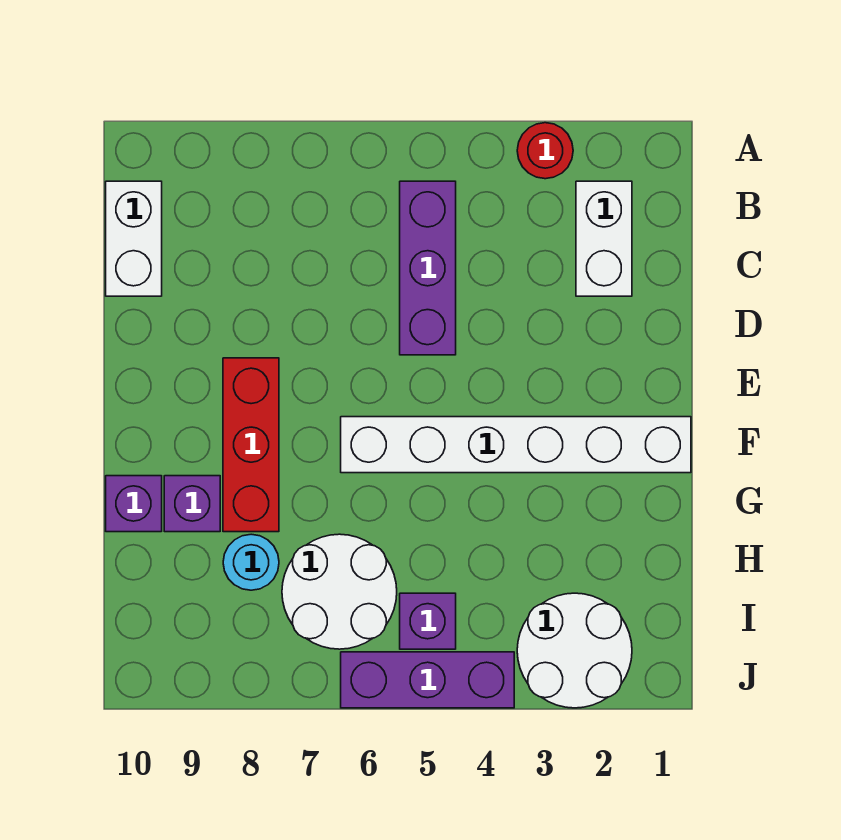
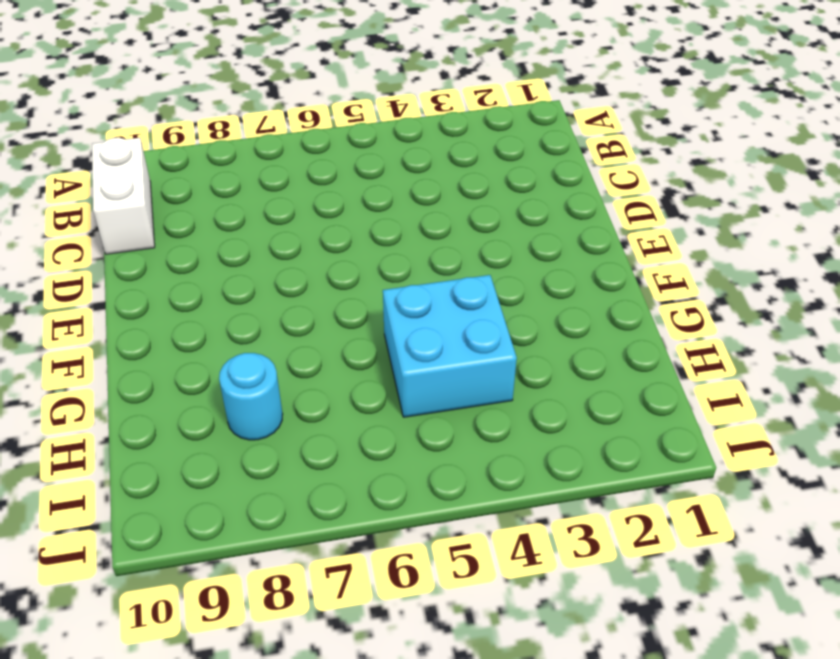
cyan 2x2 brick [383,275,517,417] -> none
none -> red 1x1 round brick [517,123,573,179]
none -> white 1x2 brick [576,181,632,296]
none -> purple 1x3 brick [400,181,456,355]

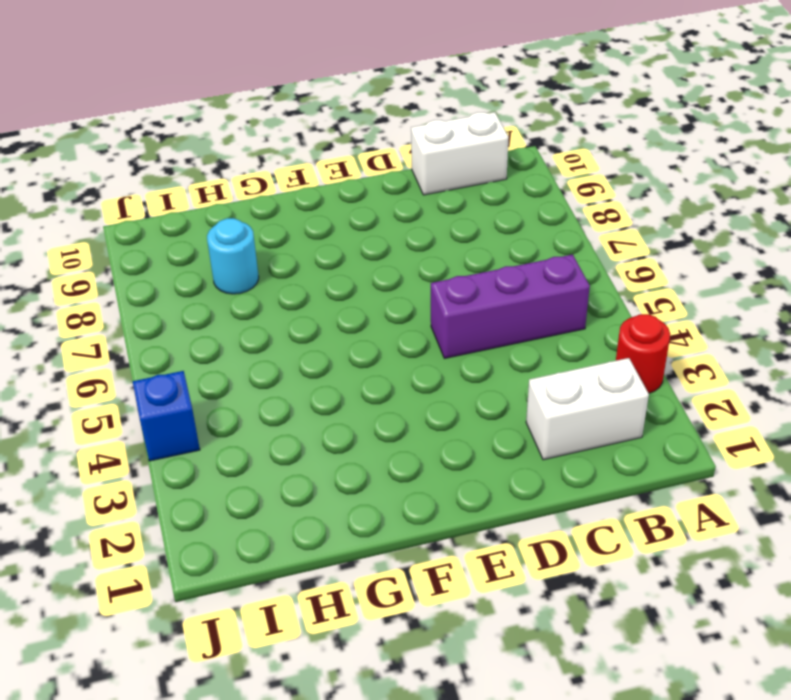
blue 1x1 brick [133,371,200,461] -> purple 1x3 brick [341,652,514,708]
none -> red 1x3 brick [223,358,279,532]
none -> white 1x6 brick [341,417,691,473]
none -> purple 1x1 brick [164,476,220,532]

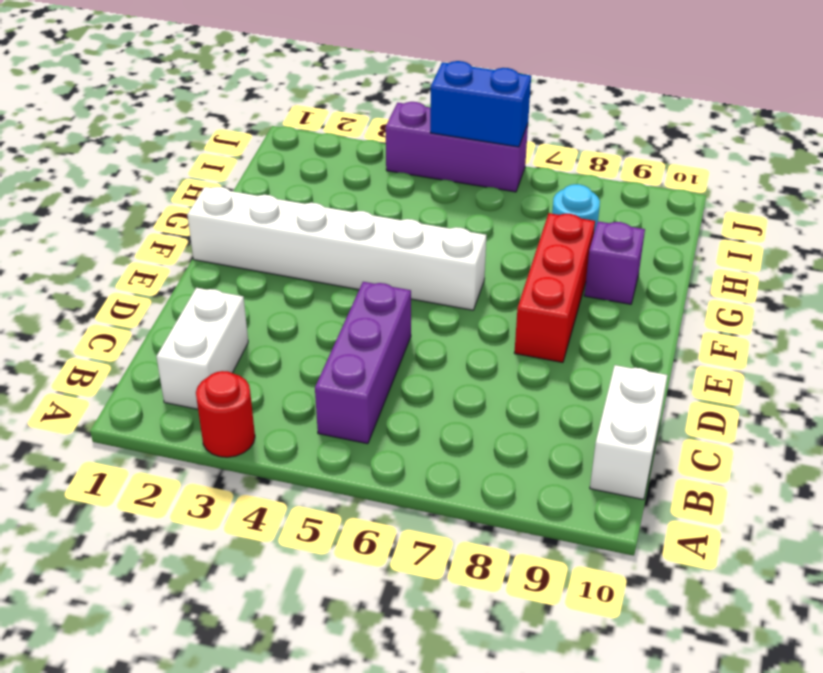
blue 1x2 brick [430,61,531,147] -> none
none -> purple 1x1 brick [106,476,162,532]
none -> white 2x2 round brick [282,534,397,649]
none -> white 2x2 round brick [517,593,632,708]

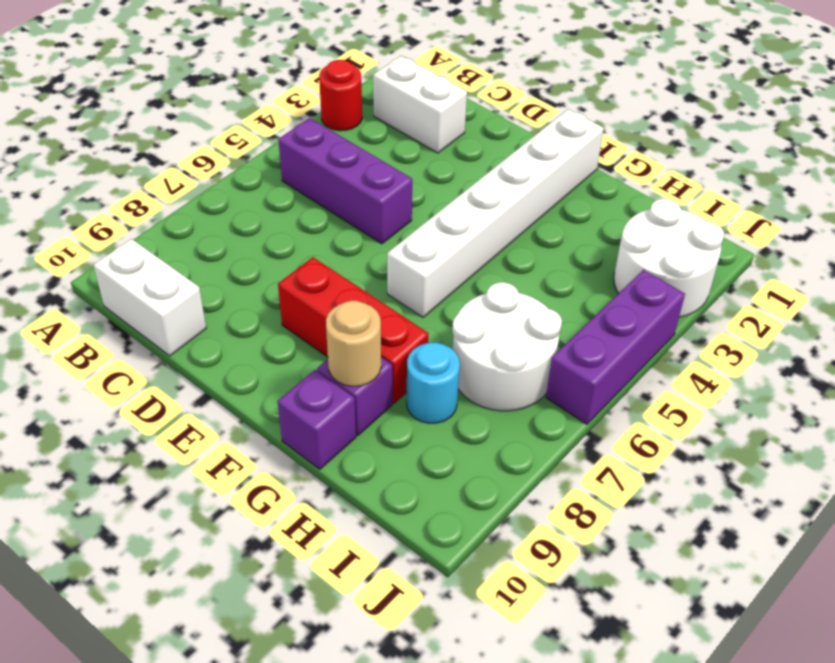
tan 1x1 round brick [326,301,381,386] -> none
none -> purple 1x1 brick [400,593,456,649]

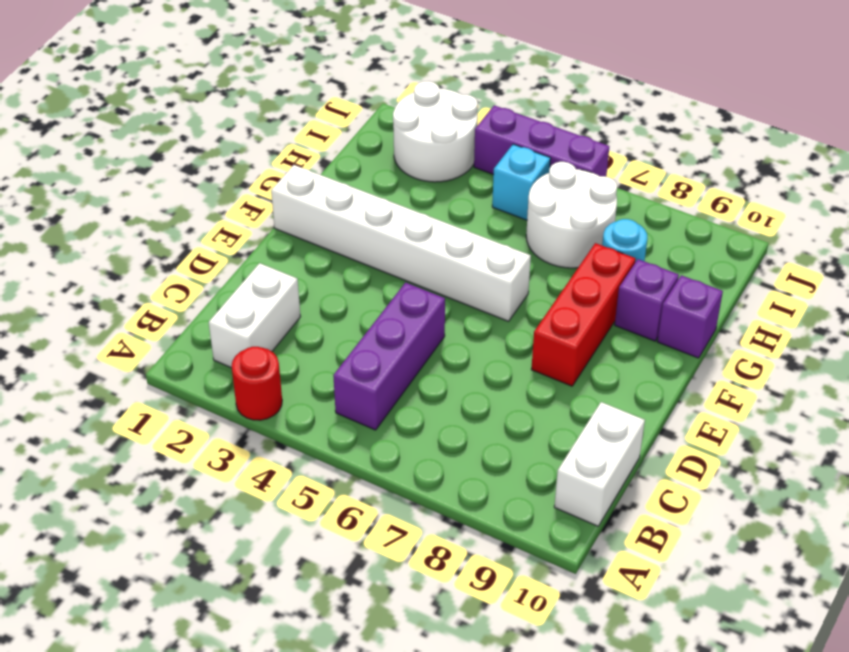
cyan 1x1 brick [492,144,551,220] -> purple 1x1 brick [400,593,456,649]

